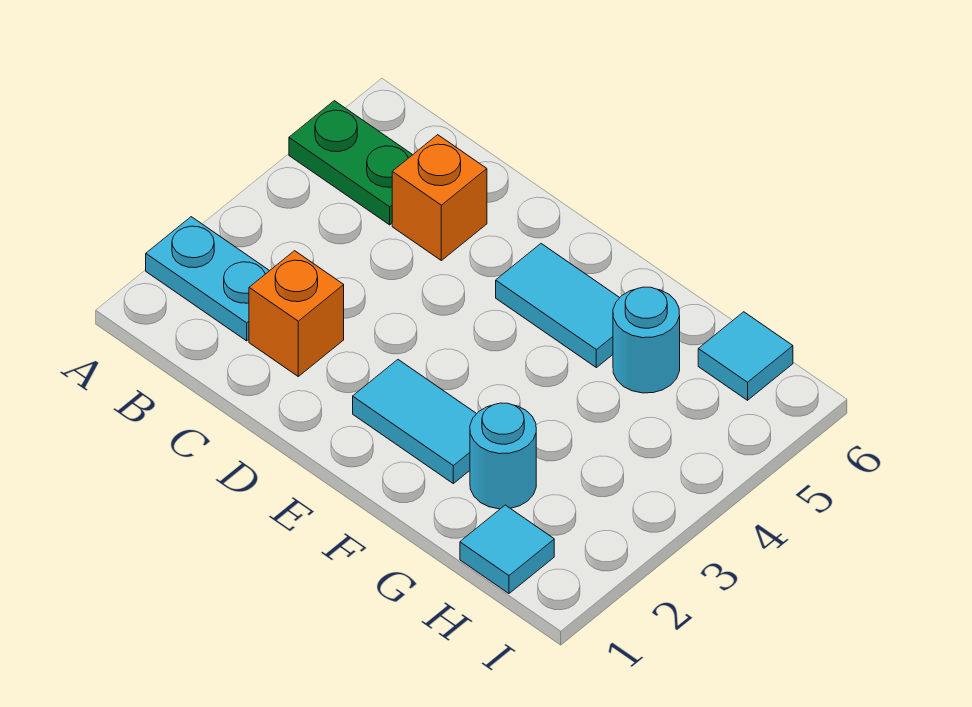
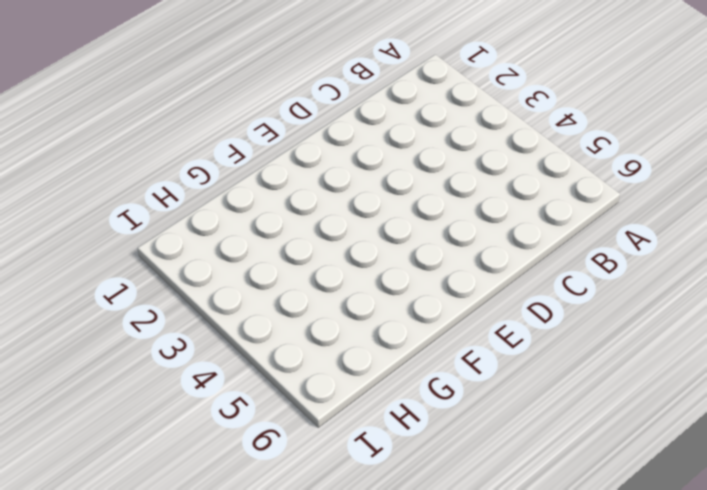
none -> cyan 1x2 plate [146,217,269,341]
none -> green 1x2 plate [289,101,412,225]

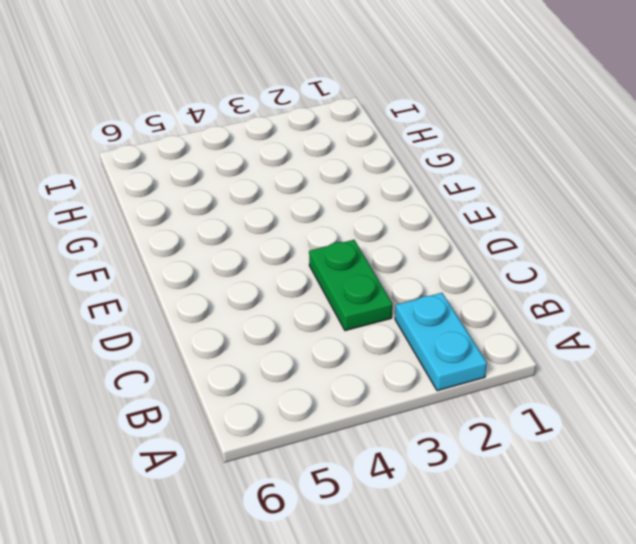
green 1x2 plate [309,240,392,331] -> green 1x2 plate moved to [289,101,412,225]
none -> orange 1x1 brick [249,251,344,376]
none -> orange 1x1 brick [392,135,487,260]

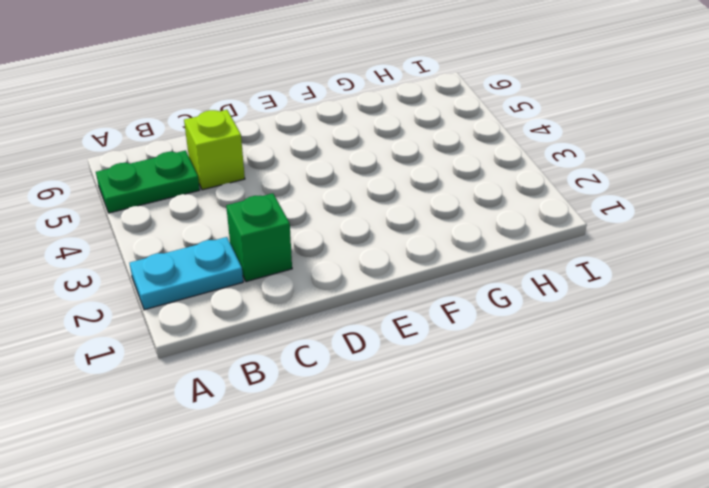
green 1x1 brick [226,193,292,282] -> orange 1x1 brick [249,251,344,376]
lime 1x1 brick [184,110,245,190] -> orange 1x1 brick [392,135,487,260]
none -> cyan 1x2 tile [353,360,476,483]
none -> cyan 1x2 tile [496,244,620,368]

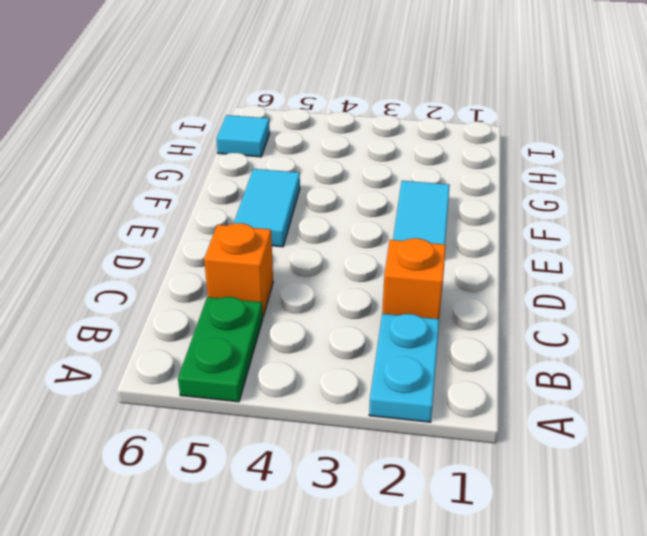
none -> cyan 1x1 round brick [470,403,536,509]
none -> cyan 1x1 round brick [613,287,680,393]

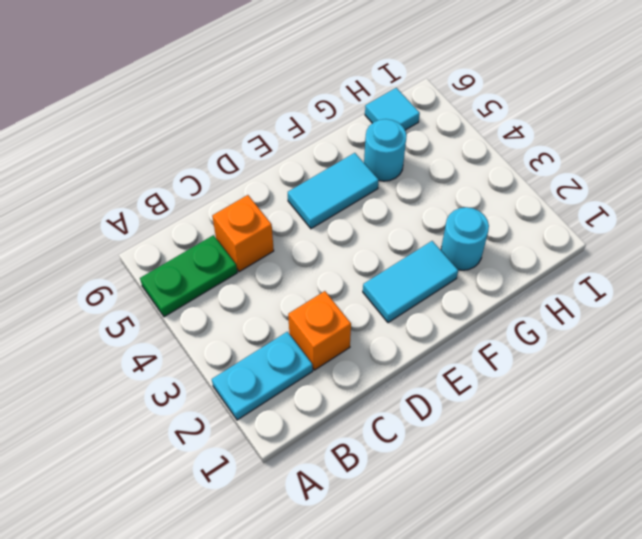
none -> cyan 1x1 tile [460,505,554,593]

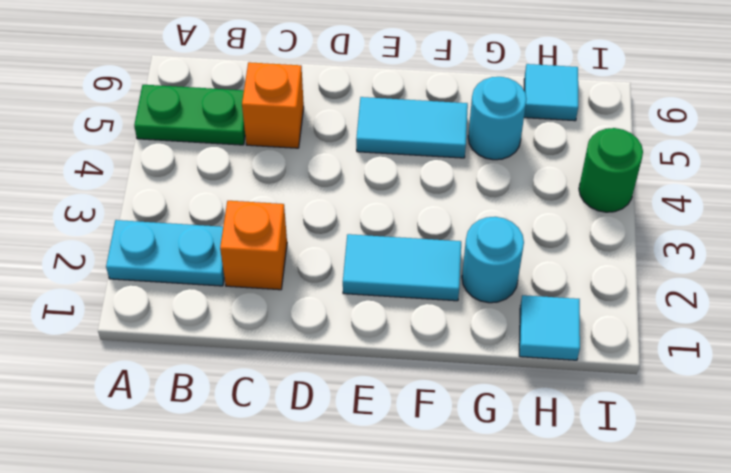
green 1x1 round brick [579,128,643,212] -> none

